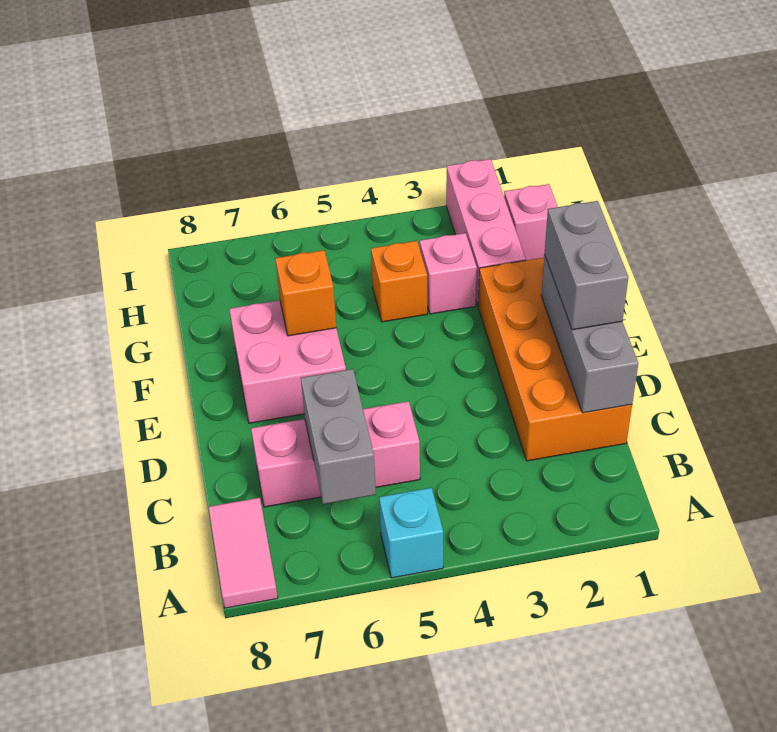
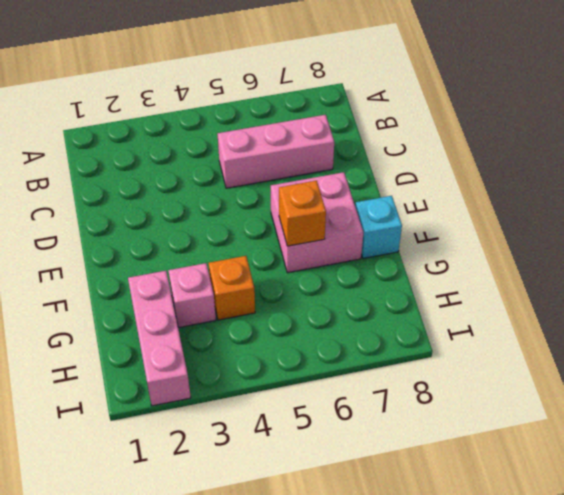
cyan 1x1 brick [355,196,402,258] -> cyan 1x1 brick moved to [379,488,443,578]
none -> pink 1x2 tile [209,498,278,608]
none -> orange 2x4 brick [478,258,632,461]
none -> pink 1x1 brick [504,184,558,260]

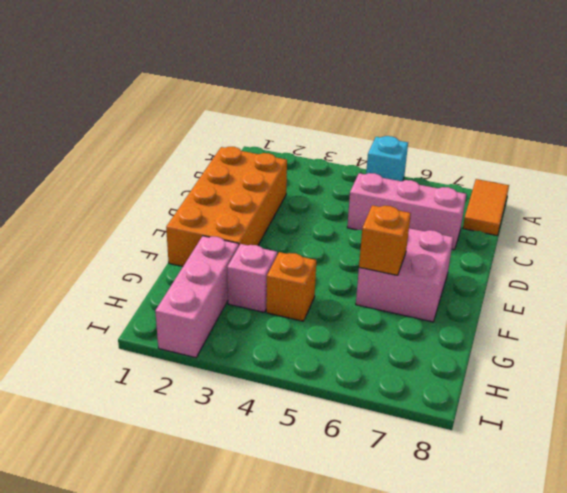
orange 1x2 tile [463,179,509,235] -> pink 1x2 tile [209,498,278,608]
none -> pink 1x1 brick [504,184,558,260]
none -> grey 1x2 brick [301,369,376,504]
none -> grey 1x3 brick [541,254,638,413]

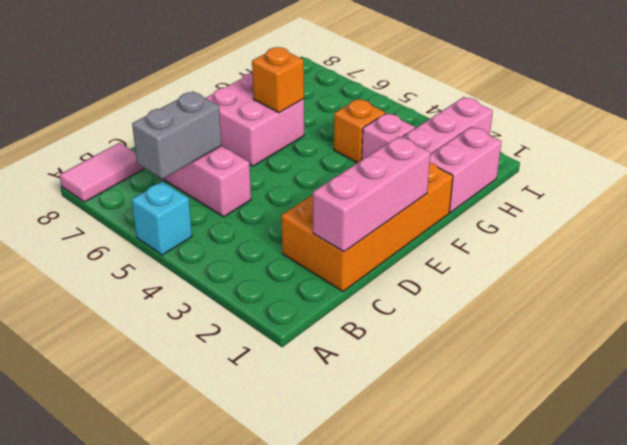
pink 1x3 brick [313,137,431,252] -> grey 1x3 brick [541,254,638,413]
pink 1x2 brick [430,127,502,213] -> pink 1x1 brick [504,184,558,260]
none -> grey 1x2 brick [545,201,628,330]

